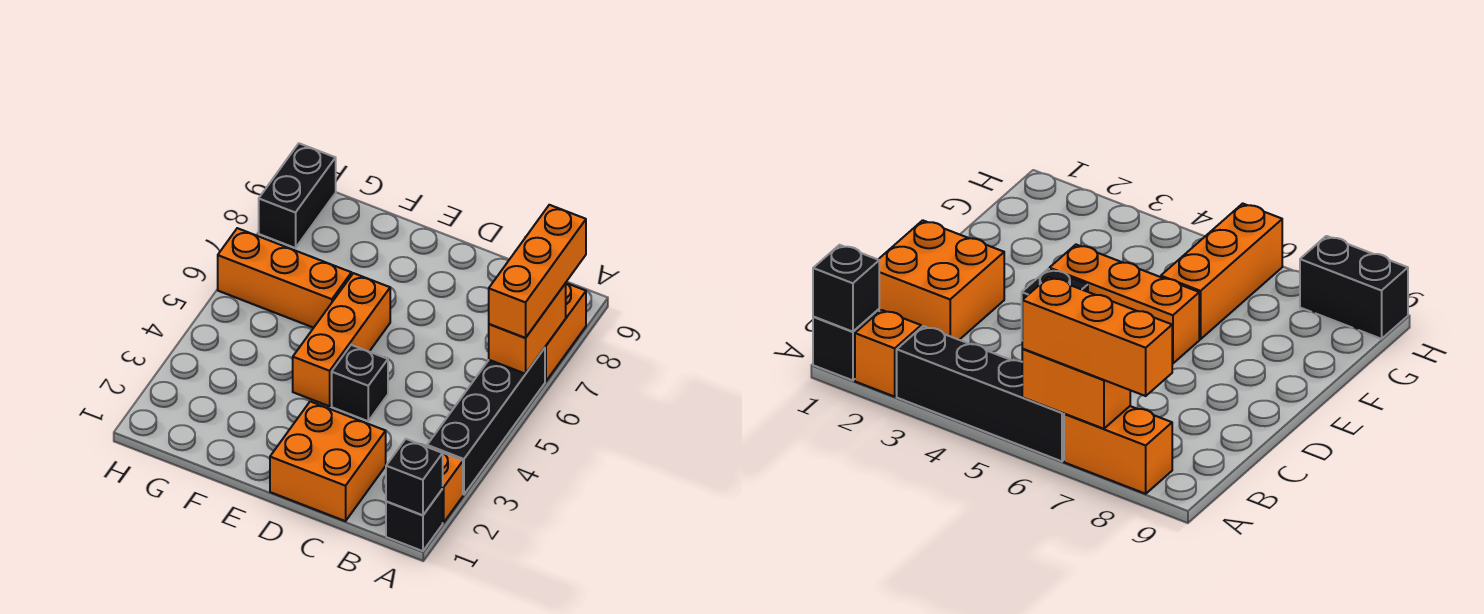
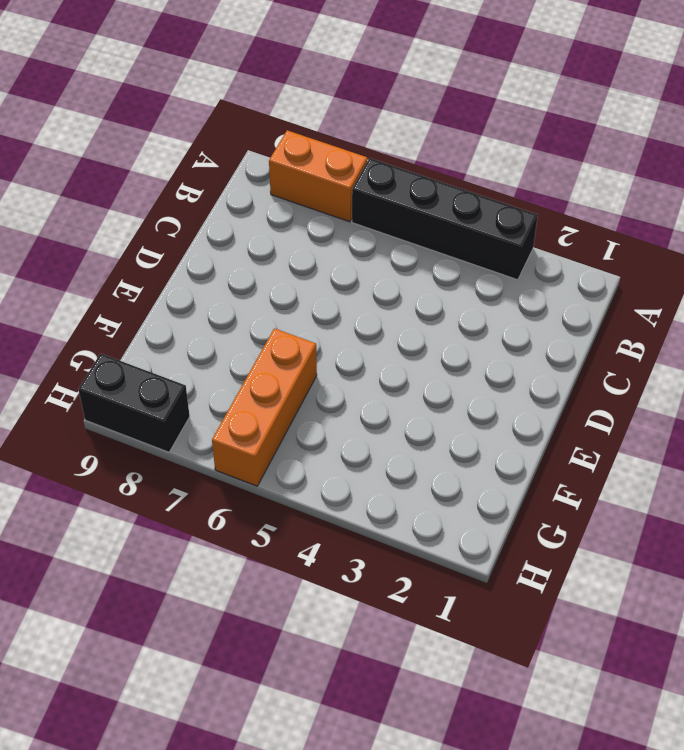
none -> black 1x1 brick [386,489,443,551]
none -> orange 1x1 brick [431,448,463,523]
none -> orange 2x2 brick [270,401,386,521]

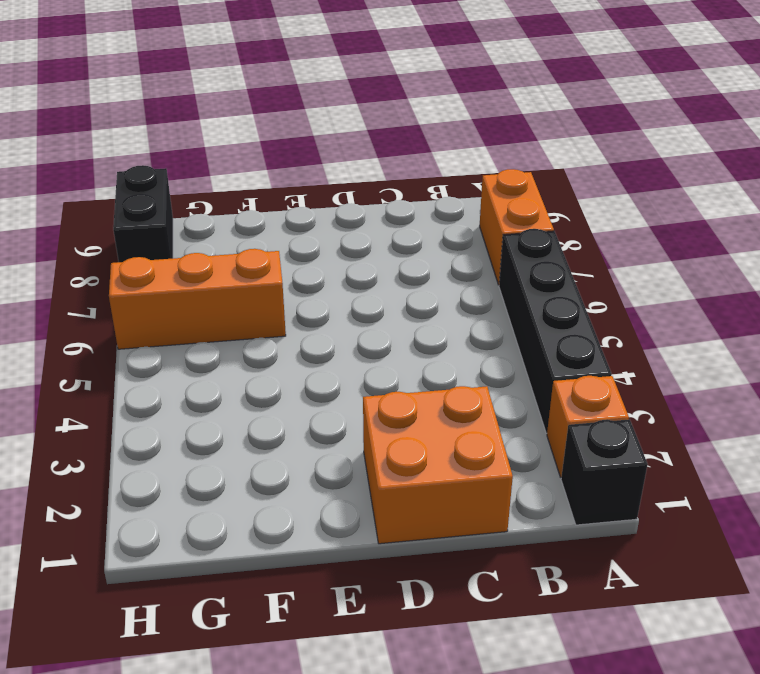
none -> black 1x1 brick [332,345,388,421]
none -> orange 1x3 brick [293,273,390,406]
none -> black 1x1 brick [386,439,443,515]

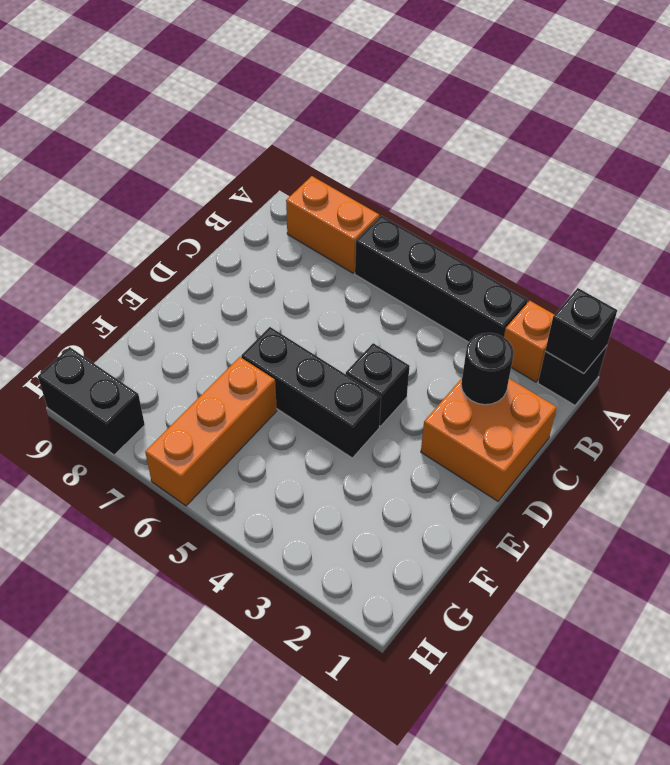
black 1x1 round brick [461,333,514,405] -> none
black 1x3 brick [241,327,381,458] -> orange 1x3 brick [293,273,390,406]
none -> orange 1x2 brick [489,283,566,374]
none -> orange 1x3 brick [489,205,586,338]

